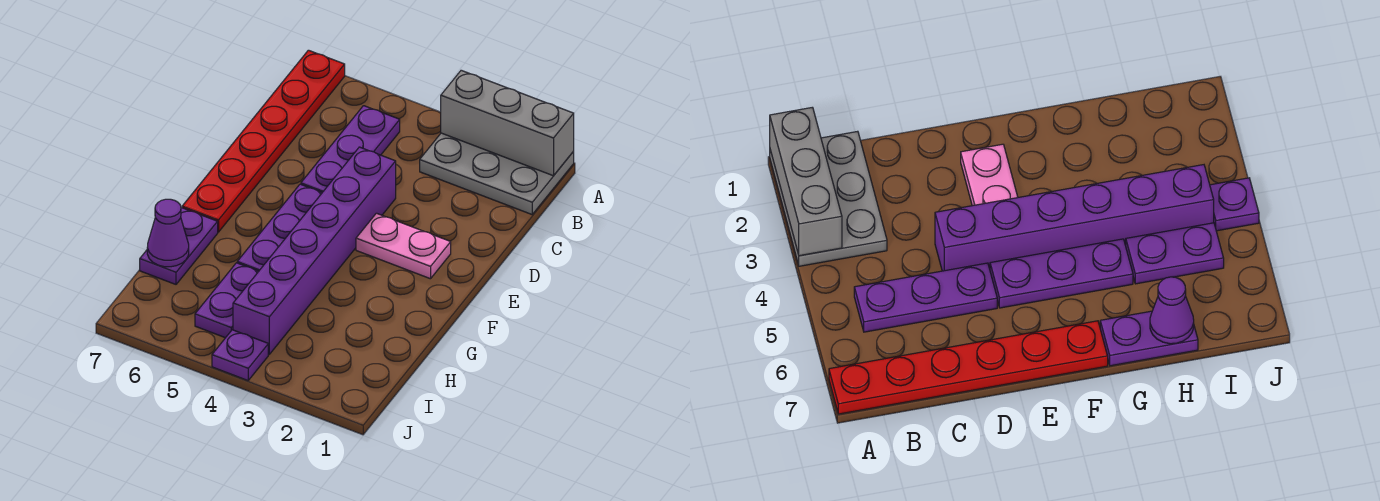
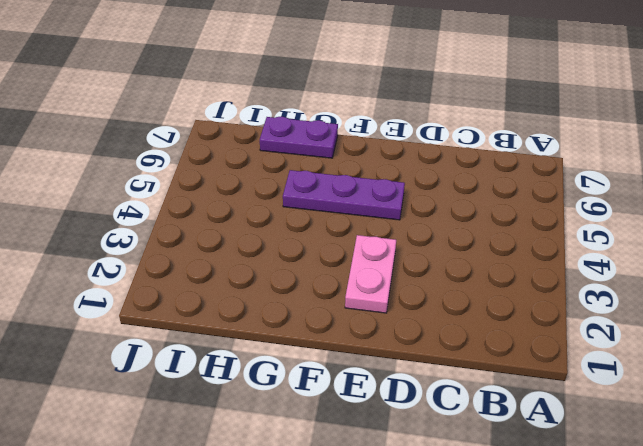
none -> grey 2x3 plate [420,133,574,214]
none -> red 1x6 plate [182,50,345,232]

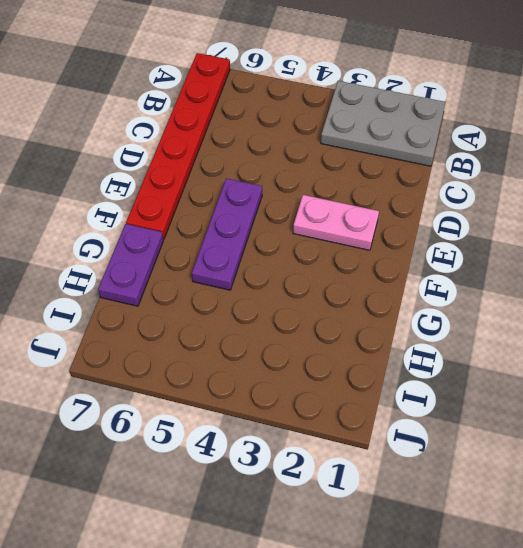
none -> purple 1x3 plate [301,106,400,192]
none -> purple 1x6 brick [233,147,396,354]

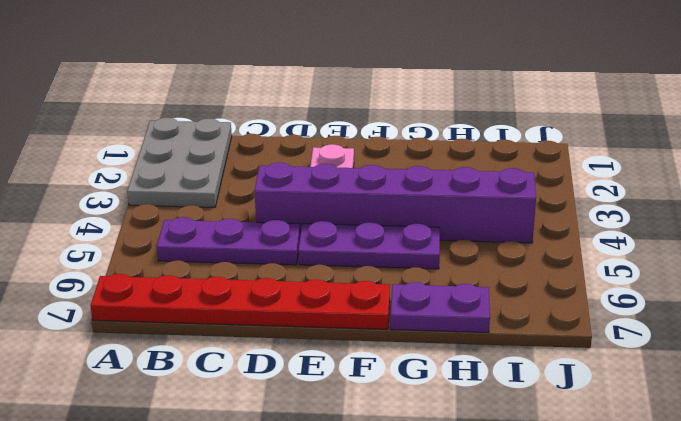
none -> purple 1x2 plate [195,263,259,338]
none -> purple 1x1 plate [212,330,268,380]

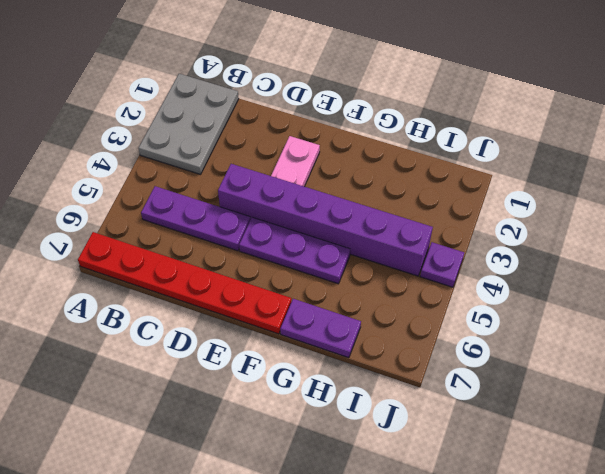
none -> purple 1x2 plate [195,263,259,338]
none -> grey 1x3 brick [441,70,574,176]

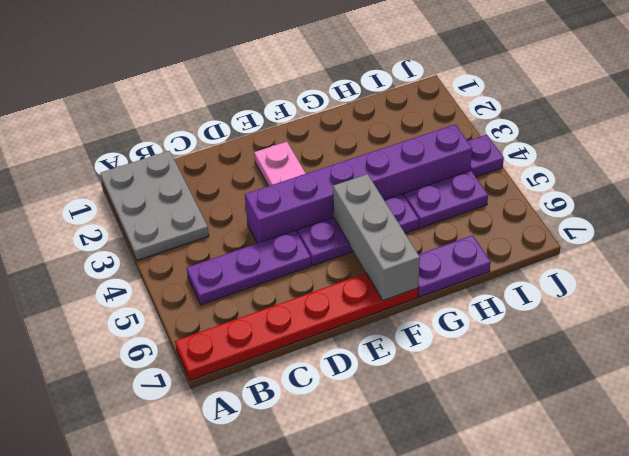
grey 1x3 brick [333,174,420,301] -> grey 1x3 brick moved to [441,70,574,176]
none -> purple 1x1 cone [147,199,189,267]

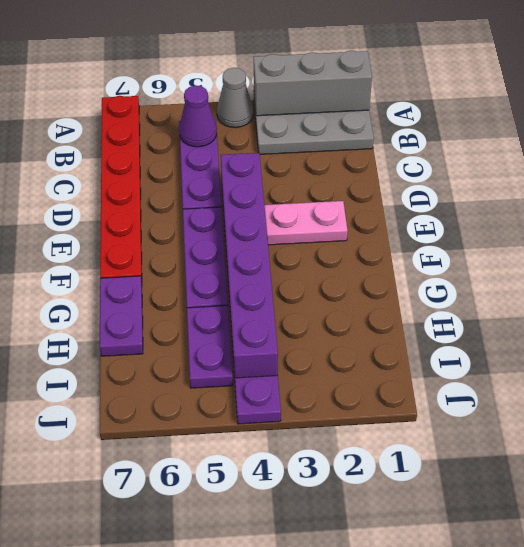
grey 1x1 cone [217,68,253,127] -> none
purple 1x1 cone [179,86,217,147] -> purple 1x1 cone moved to [147,199,189,267]

